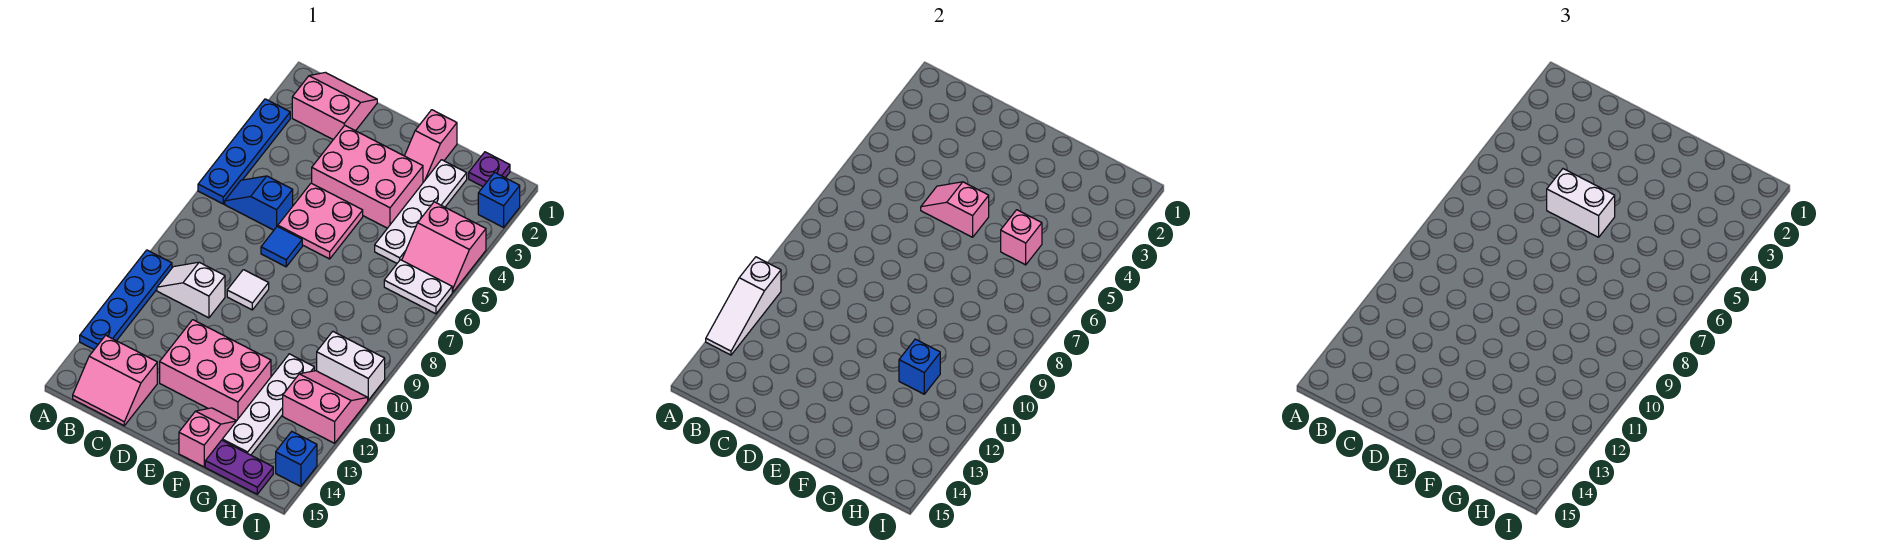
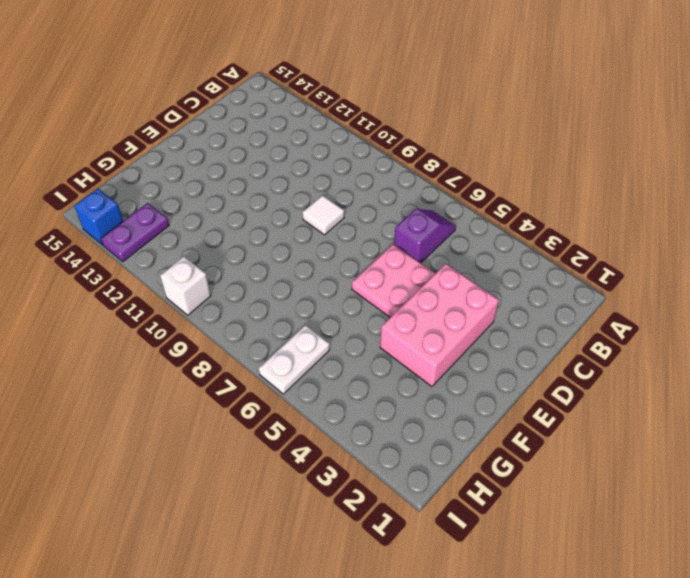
purple 1x2 slope [394,209,456,263] -> blue 1x2 slope [225,176,293,230]
purple 1x2 plate [101,203,169,262] -> purple 1x2 plate moved to [205,440,273,494]
white 1x1 brick [160,256,211,315] -> white 1x2 brick [317,332,385,400]
none -> blue 1x4 plate [198,99,290,204]
none -> blue 1x4 plate [80,250,172,349]
none -> pink 2x2 slope [292,72,377,140]

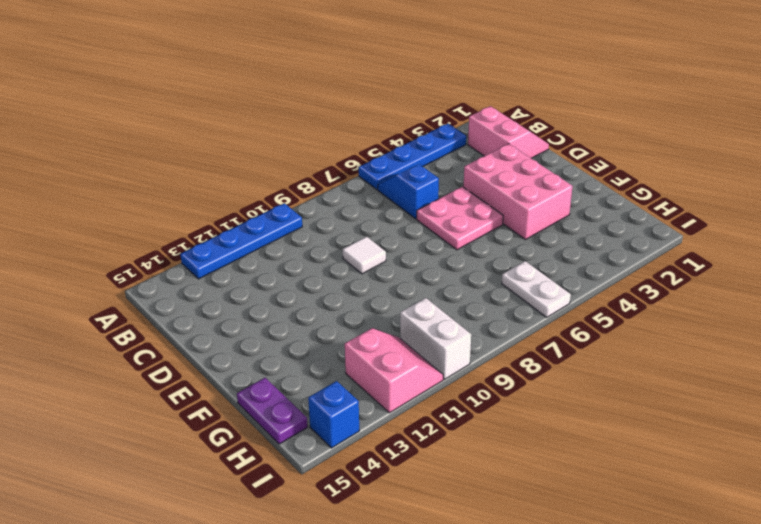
none -> white 1x2 slope [157,262,225,318]
none -> pink 2x2 slope [73,335,157,426]
none -> blue 1x1 tile [261,226,302,267]

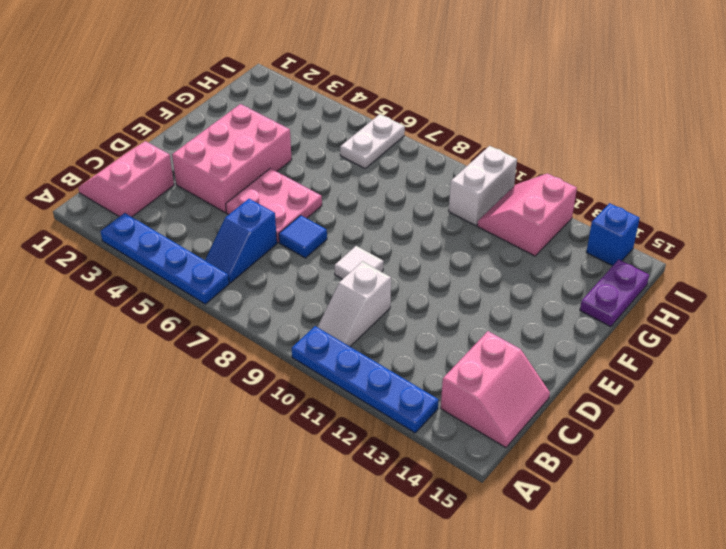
none -> pink 2x3 brick [160,320,271,421]
none -> pink 1x2 slope [405,110,457,182]
none -> pink 1x2 slope [179,408,236,467]

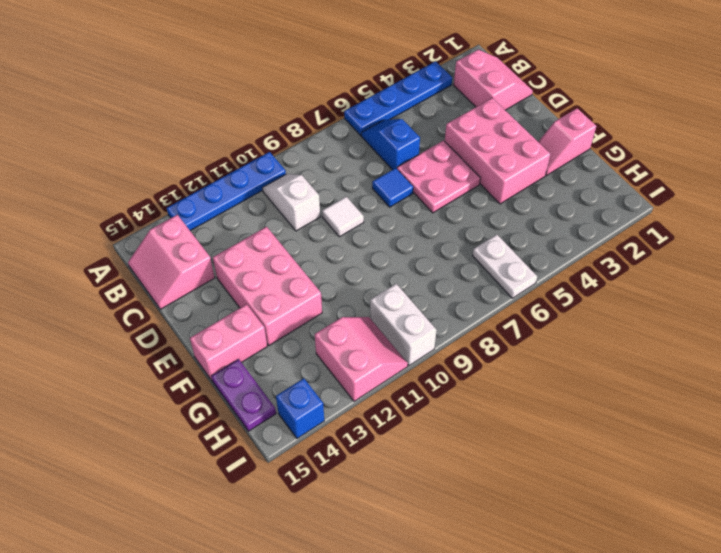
pink 1x2 brick [190,304,267,380] -> pink 1x2 slope [179,408,236,467]
none -> white 1x4 plate [375,160,467,263]
none -> white 1x4 plate [222,354,314,455]
none -> purple 1x1 plate [469,152,510,186]

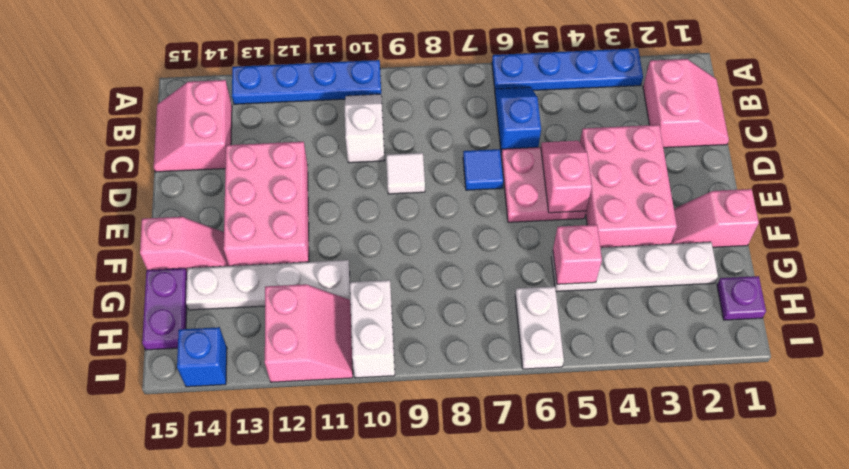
none -> pink 2x2 slope [402,202,486,292]
none -> blue 1x1 brick [478,172,520,227]
none -> white 1x3 slope [706,257,781,355]

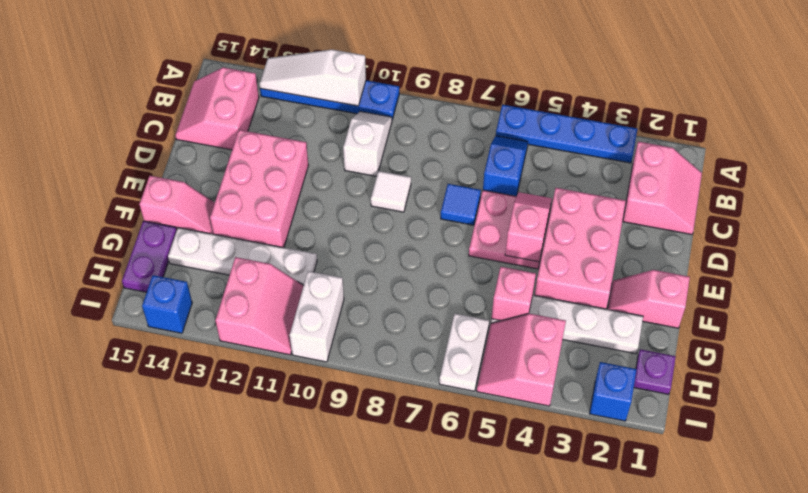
none -> blue 1x1 brick [899,339,940,394]
none -> white 1x2 brick [1547,169,1615,237]

